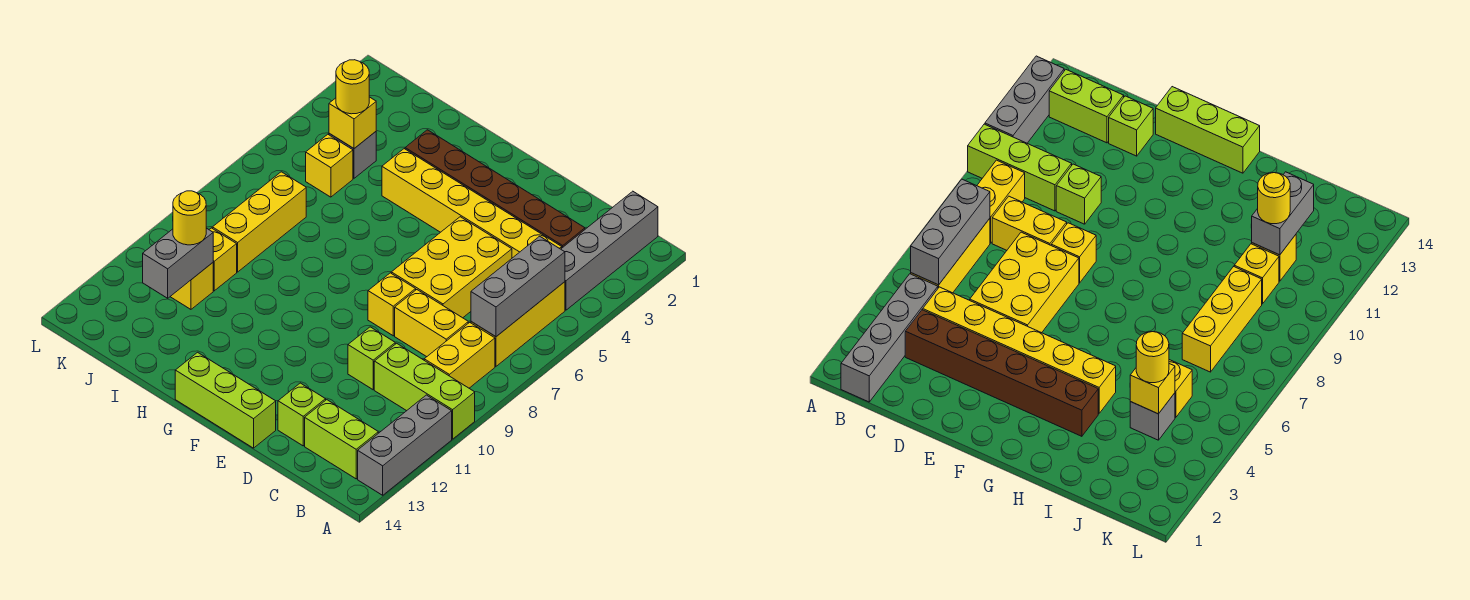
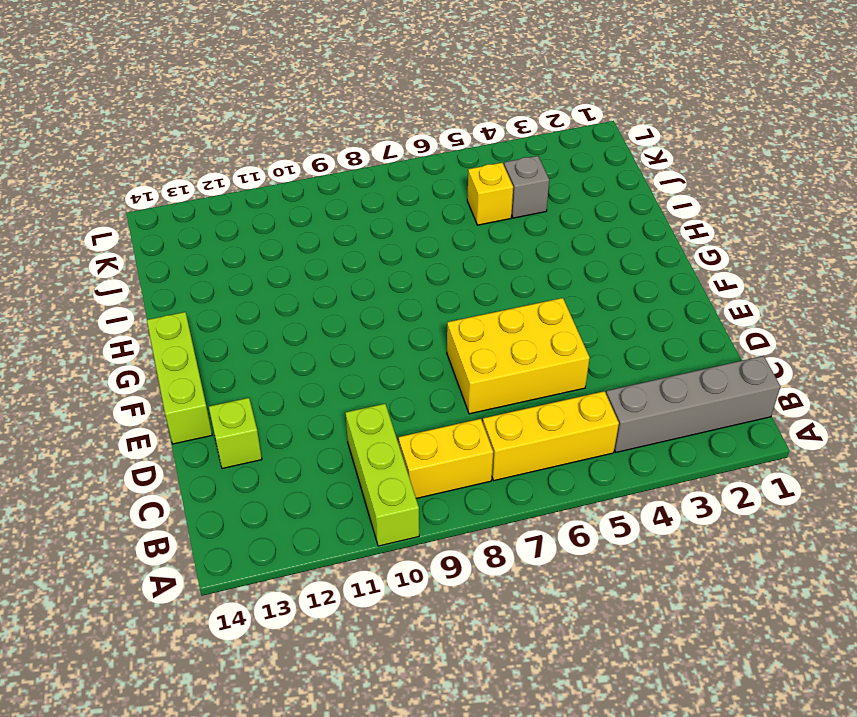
none -> grey 1x3 brick [358,395,452,495]
none -> lime 1x2 brick [305,400,378,479]
none -> brown 1x6 brick [405,130,585,248]

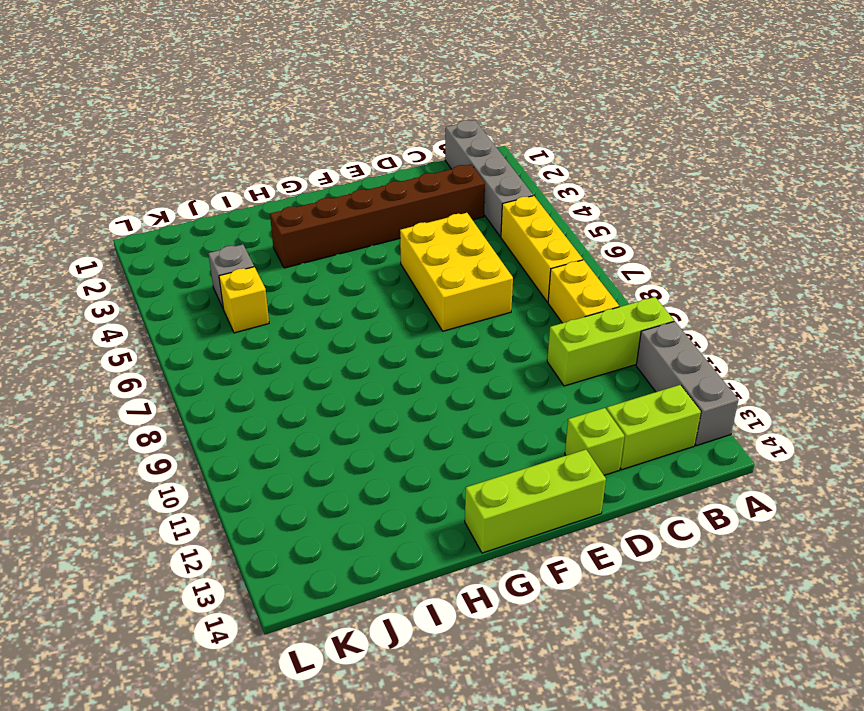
none -> yellow 1x6 brick [382,149,562,258]
none -> yellow 1x2 brick [395,290,468,357]
none -> lime 1x1 brick [348,327,395,390]

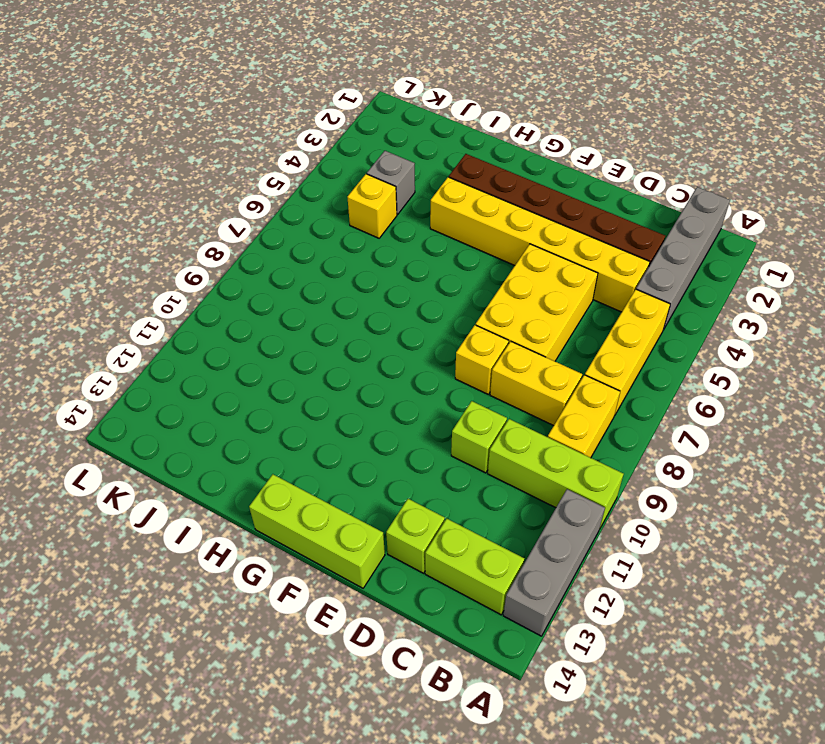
none -> yellow 1x3 brick [212,172,306,272]
none -> yellow 1x1 brick [209,228,237,291]
none -> yellow 1x1 brick [170,263,213,309]

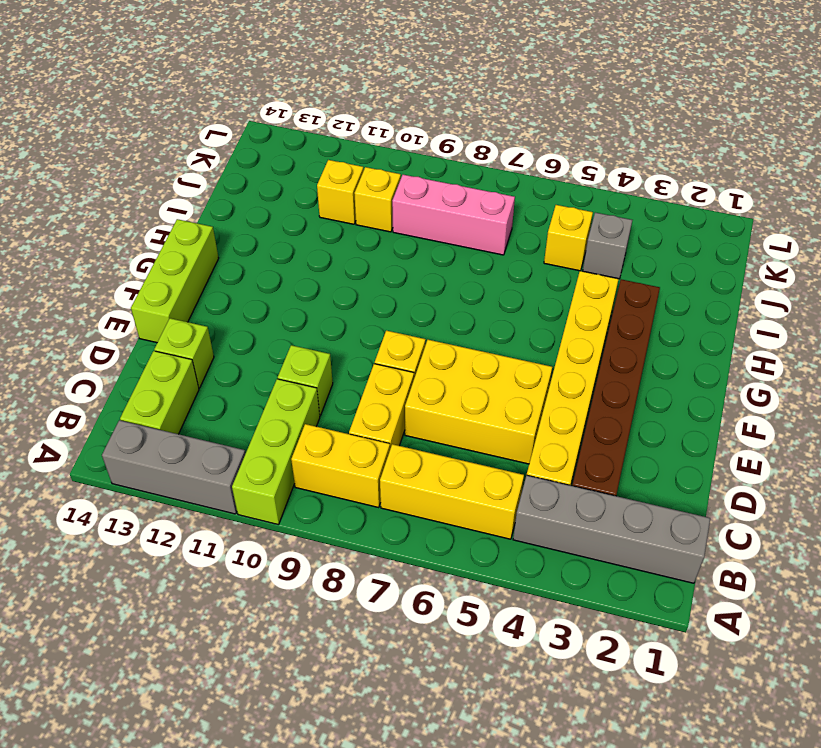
pink 1x3 brick [392,175,515,255] -> yellow 1x3 brick [212,172,306,272]
none -> grey 1x3 brick [471,236,565,337]
none -> yellow 1x1 brick [329,97,376,148]
none -> grey 1x2 brick [143,228,213,298]

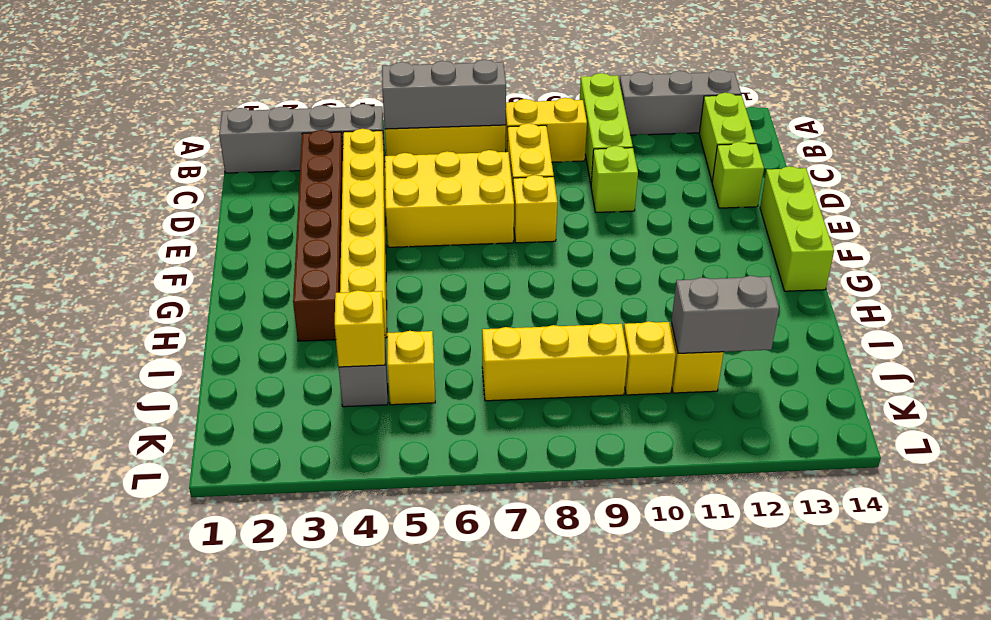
none -> yellow 1x1 round brick [336,60,369,114]
none -> yellow 1x1 round brick [173,191,206,245]

